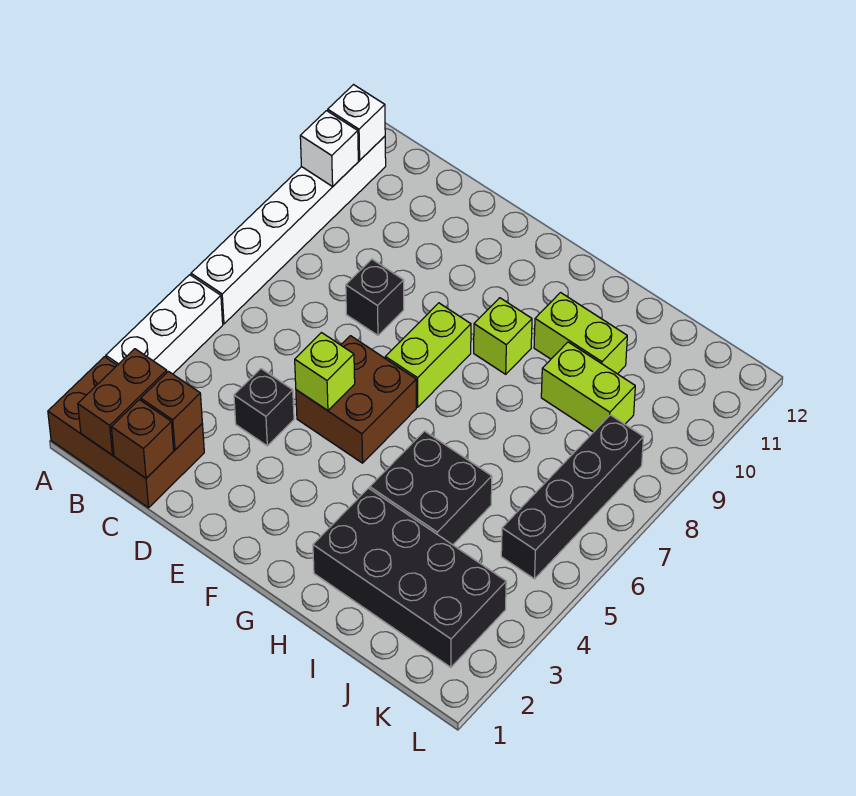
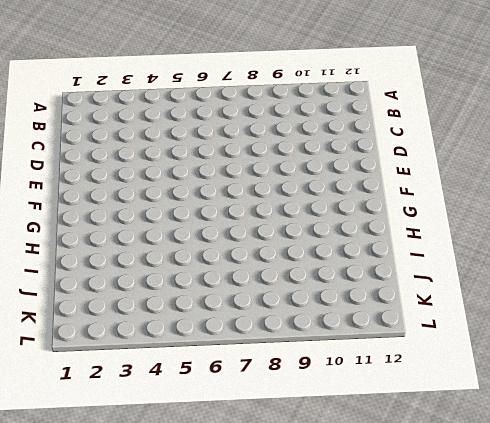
none -> brown 2x3 brick [48,357,204,508]
none -> white 1x3 brick [106,275,223,374]
none -> white 1x6 brick [191,136,386,324]

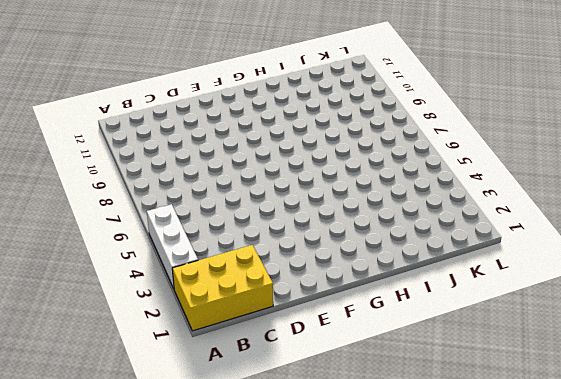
yellow 2x3 brick [172,245,273,331] -> brown 2x3 brick [48,357,204,508]
none -> white 1x6 brick [191,136,386,324]
none -> black 1x1 brick [234,369,294,446]
none -> black 1x1 brick [346,259,404,335]

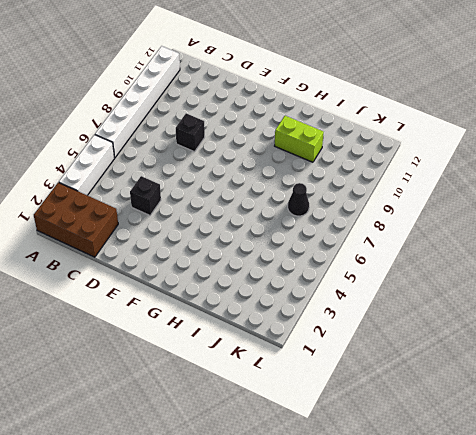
black 1x1 cone [288,183,309,216] -> none
none -> brown 2x2 brick [296,336,416,463]
none -> lime 1x2 brick [385,303,471,407]
none -> lime 1x1 brick [474,298,532,374]

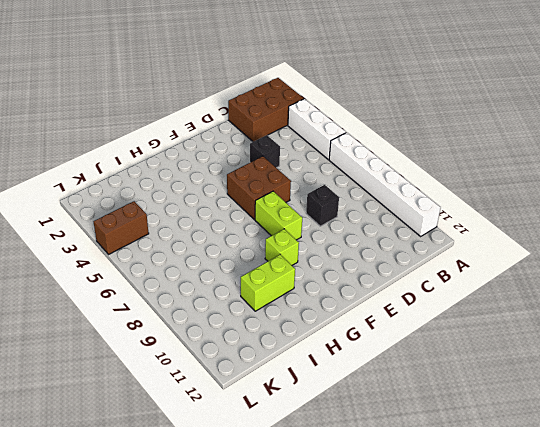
brown 1x2 brick [94,201,149,255] -> brown 1x2 brick turned to [78,349,167,455]
none -> black 2x4 brick [313,488,506,667]
none -> black 2x2 brick [370,431,492,545]
none -> lime 1x2 brick [541,342,635,432]

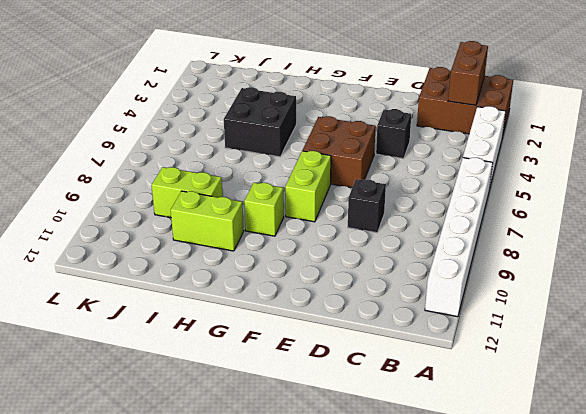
none -> black 2x4 brick [313,488,506,667]
none -> black 1x4 brick [501,415,643,579]
none -> white 1x1 brick [300,111,358,186]

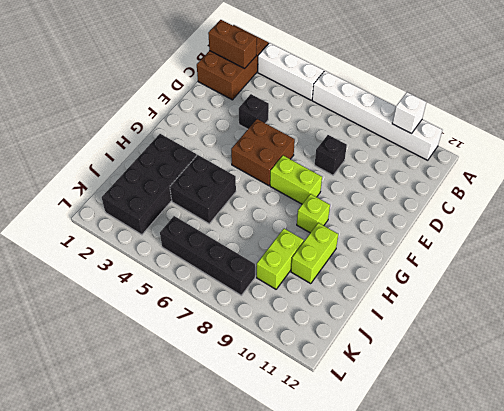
none -> white 1x1 brick [328,85,385,160]
none -> brown 1x1 brick [111,400,174,478]
none -> brown 1x1 brick [141,371,202,450]

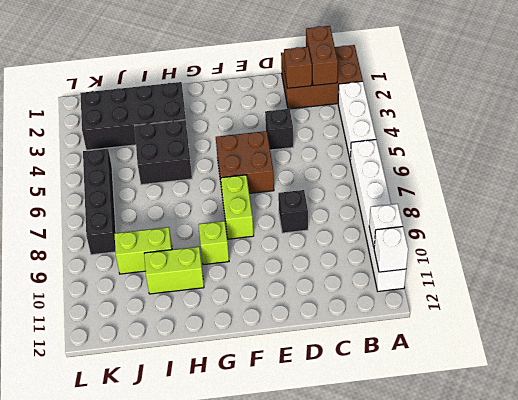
none -> brown 1x1 brick [111,400,174,478]
none -> lime 1x1 brick [295,333,355,411]

